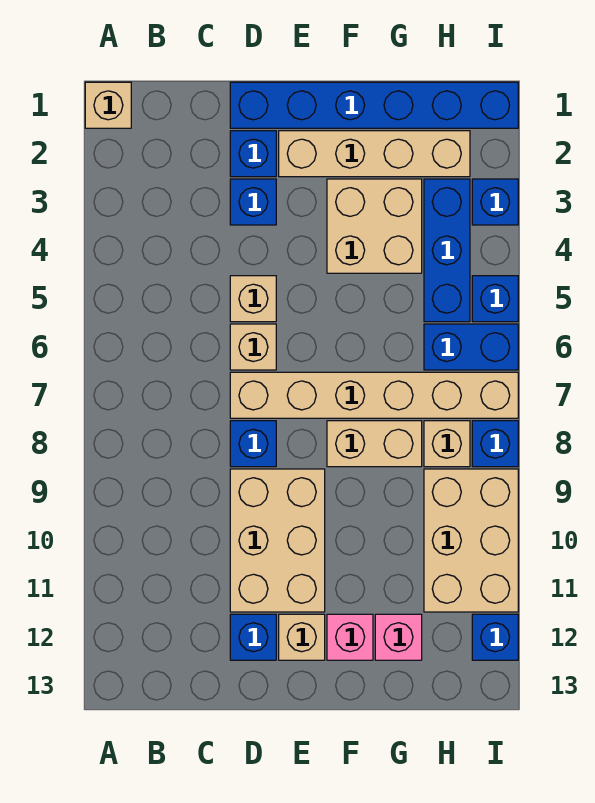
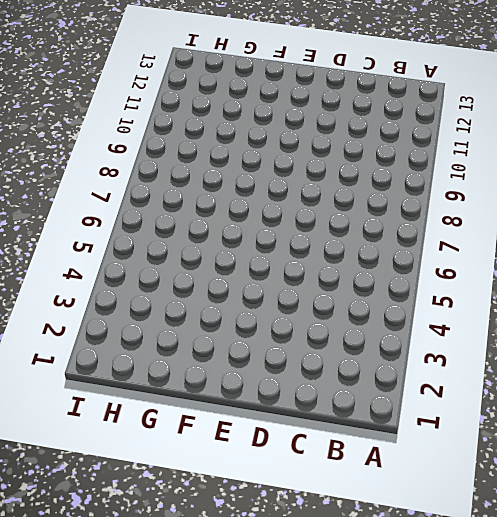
none -> tan 1x1 brick [85,82,131,128]
none -> blue 1x6 brick [230,82,518,128]
none -> blue 1x1 brick [230,131,276,177]

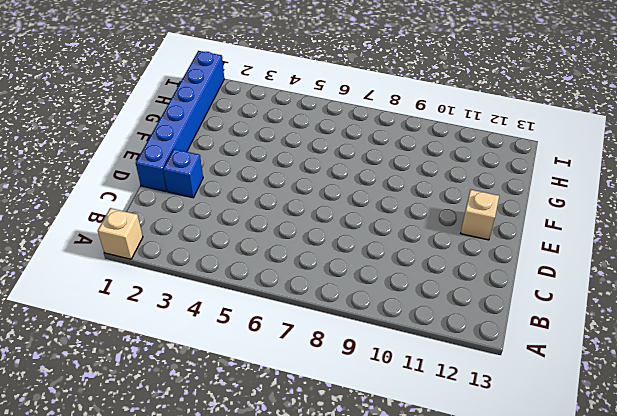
none -> blue 1x1 brick [230,179,276,225]
none -> tan 1x1 brick [230,276,276,322]
none -> tan 1x1 brick [230,324,276,370]

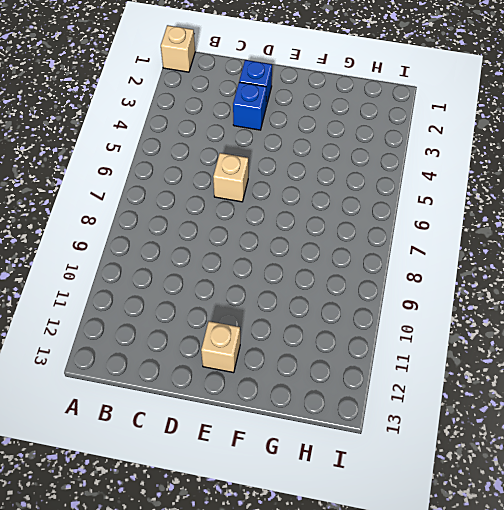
none -> blue 1x6 brick [230,82,518,128]
none -> tan 1x1 brick [230,276,276,322]
none -> tan 1x6 brick [230,372,518,418]

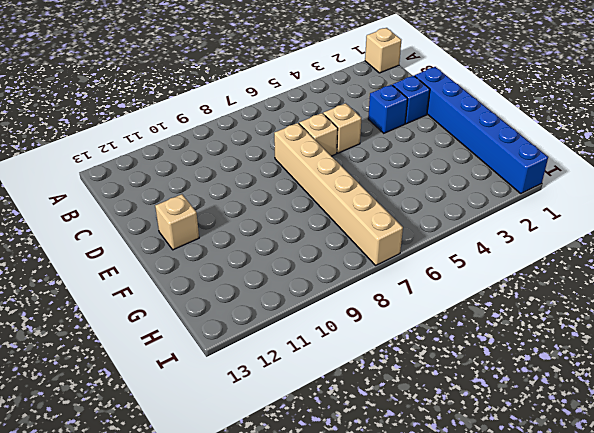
none -> blue 1x1 brick [230,421,276,467]
none -> tan 2x3 brick [230,469,325,612]
none -> blue 1x1 brick [230,614,276,660]

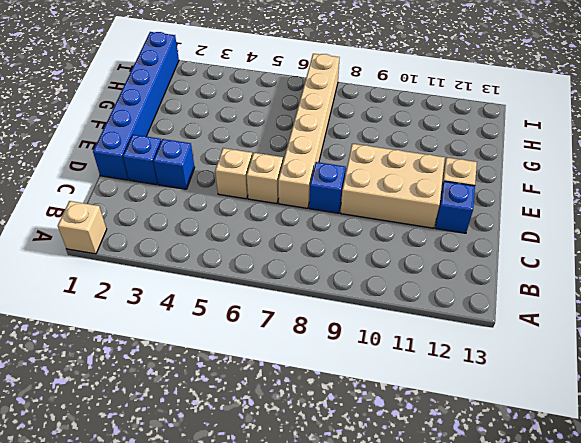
none -> tan 1x4 brick [279,131,470,177]
none -> tan 2x2 brick [327,179,422,273]
none -> tan 1x2 brick [327,421,422,467]

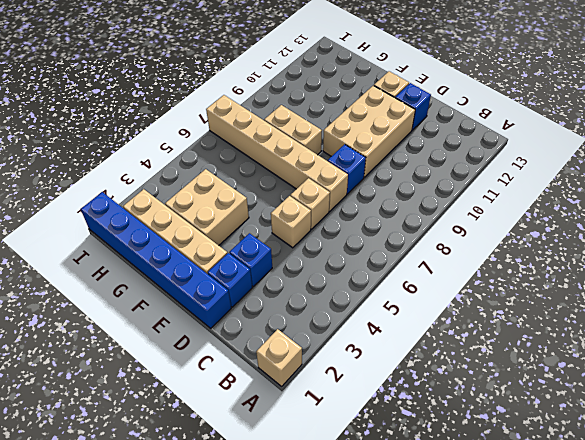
none -> pink 1x1 brick [327,614,373,660]
none -> pink 1x1 brick [375,614,422,660]
none -> blue 1x3 brick [424,179,470,322]

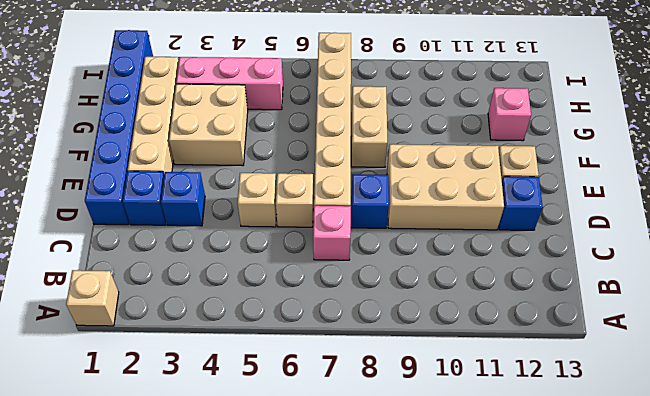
pink 1x1 brick [313,206,351,260] -> pink 1x1 brick moved to [327,614,373,660]
pink 1x3 brick [176,57,283,110] -> blue 1x3 brick [424,179,470,322]
none -> blue 1x2 brick [424,324,518,370]
none -> tan 1x1 brick [424,421,470,467]
none -> tan 2x3 brick [424,469,518,612]

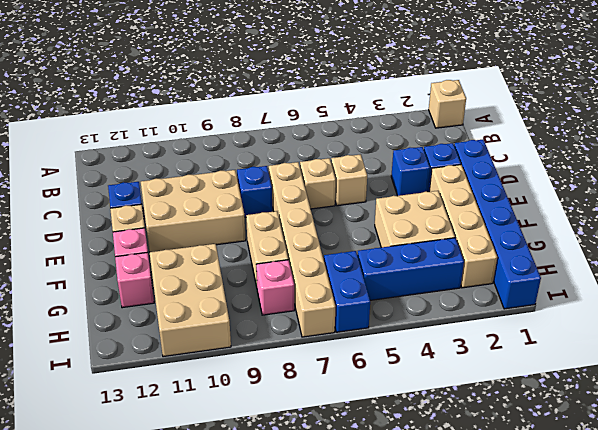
tan 2x3 brick [150,244,231,357] -> tan 2x3 brick turned to [424,469,518,612]
pink 1x1 brick [256,260,294,315] -> tan 1x1 brick [424,421,470,467]
none -> blue 1x1 brick [472,179,518,225]
none -> blue 1x1 brick [472,276,518,322]
none -> blue 1x1 brick [472,421,518,467]

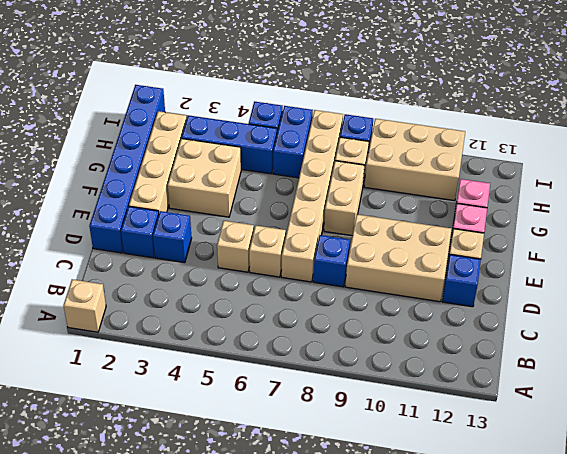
none -> blue 1x1 brick [472,179,518,225]
none -> blue 1x1 brick [472,614,518,660]

